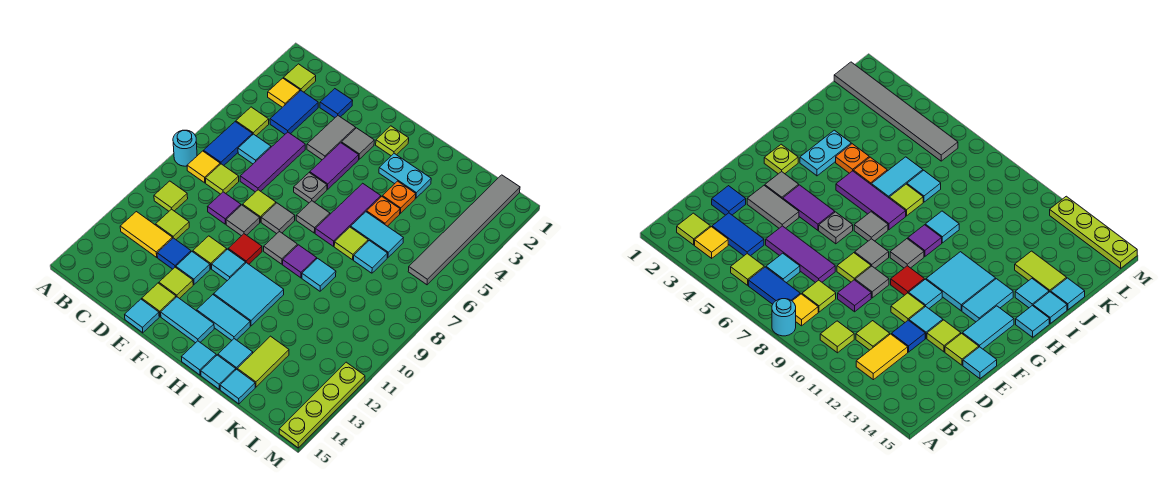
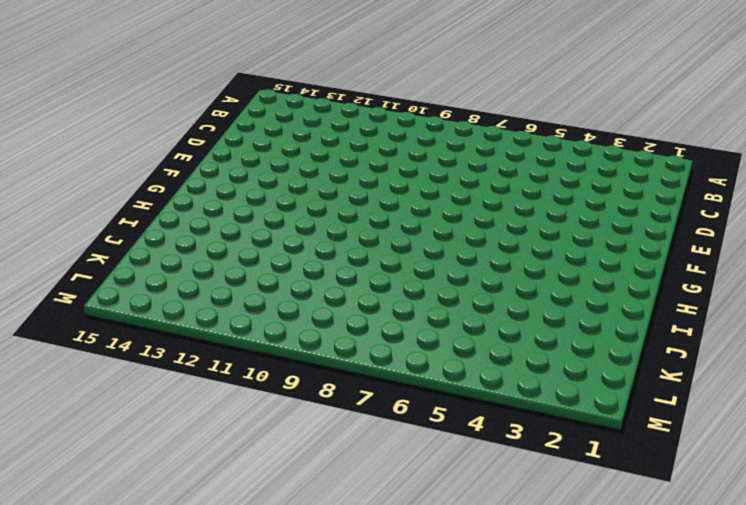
none -> cyan 1x1 round brick [173,130,197,166]
none -> lime 1x1 tile [283,64,316,92]
none -> yellow 1x1 tile [268,78,300,107]
none -> lime 1x1 tile [236,107,269,136]

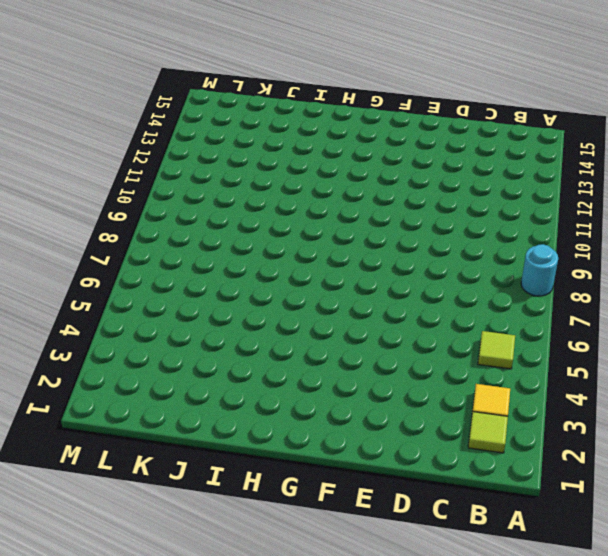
none -> blue 1x2 tile [204,122,253,165]
none -> yellow 1x1 tile [187,151,220,183]
none -> lime 1x1 tile [154,181,188,211]
none -> yellow 1x2 tile [120,212,172,257]

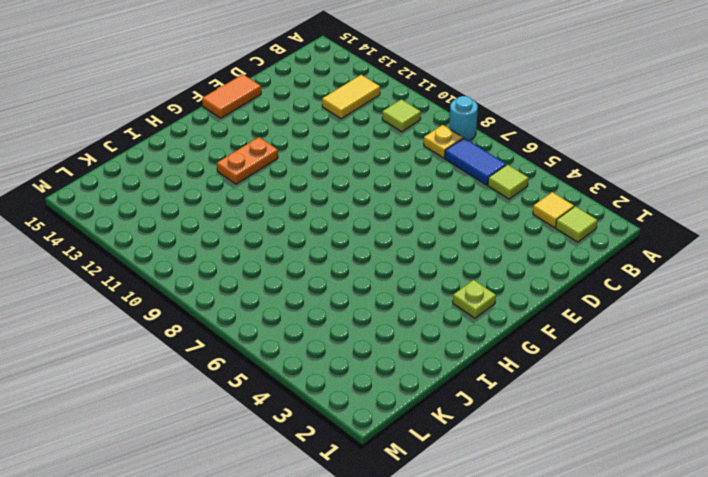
yellow 1x1 plate [424,125,463,158] -> yellow 1x1 tile [187,151,220,183]
orange 1x2 tile [202,74,261,118] -> cyan 1x1 tile [125,299,159,333]
orange 1x2 plate [217,137,278,184] -> cyan 2x2 tile [214,263,284,326]
none -> blue 1x2 tile [270,91,318,134]
none -> cyan 1x1 tile [238,134,271,164]
none -> lime 1x1 tile [205,164,239,194]
none -> lime 1x1 tile [156,209,189,239]

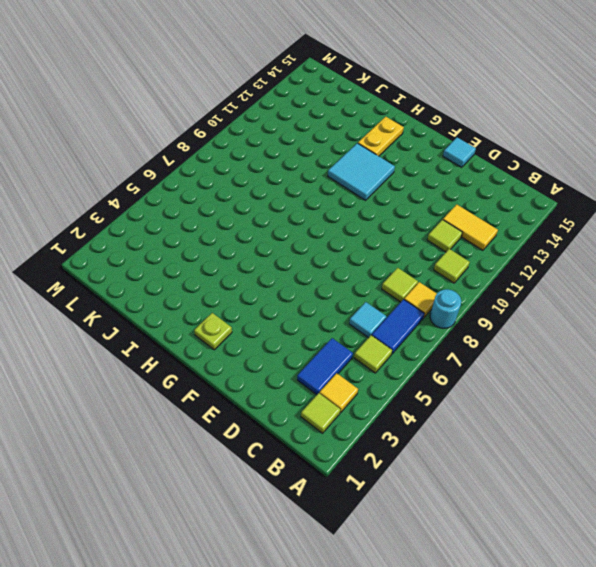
yellow 1x2 plate [358,117,404,156] -> cyan 1x2 tile [197,295,250,340]
none -> blue 1x1 tile [320,89,353,118]
none -> purple 1x3 tile [240,132,305,192]
none -> purple 1x1 tile [208,192,241,224]
none -> blue 1x1 tile [157,238,191,269]

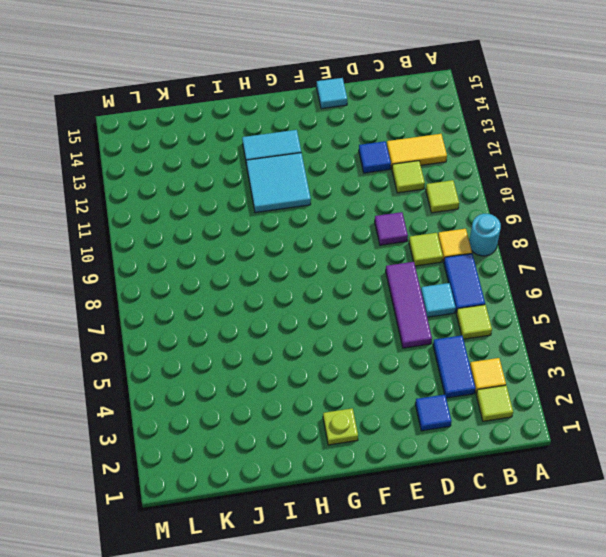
none -> grey 1x2 tile [307,116,356,160]
none -> lime 1x1 tile [243,190,276,222]
none -> grey 1x1 tile [226,205,260,236]
none -> lime 1x1 tile [193,236,227,269]

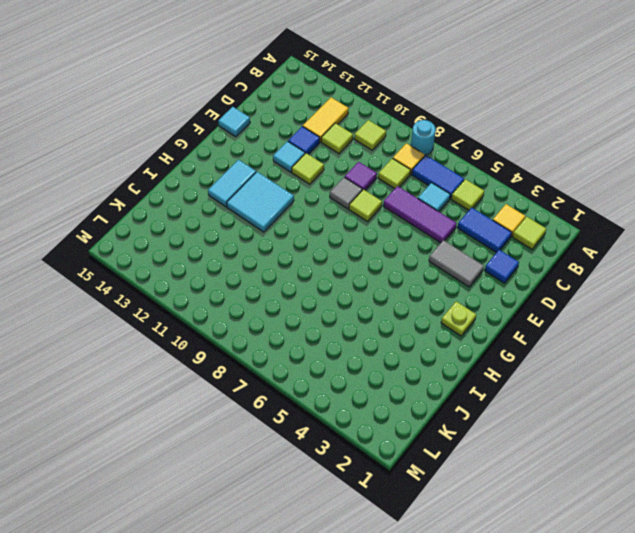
none -> lime 1x1 tile [159,267,193,299]
none -> lime 1x1 tile [142,283,176,316]
none -> grey 1x1 tile [342,128,374,159]
none -> purple 1x2 tile [310,143,359,189]

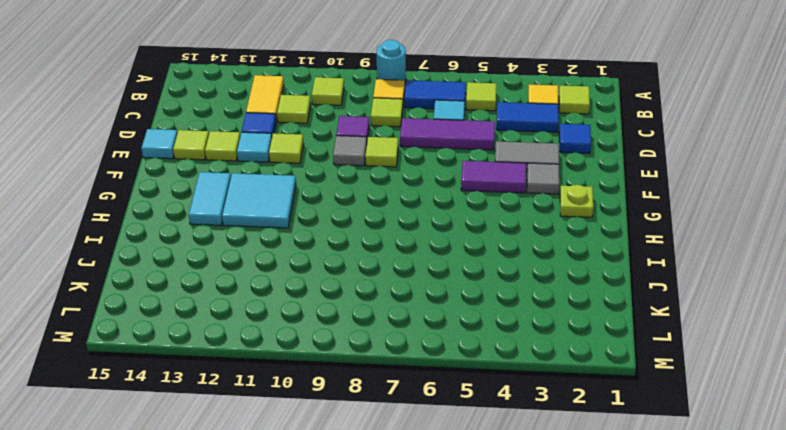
none -> grey 1x1 plate [294,173,327,203]
none -> grey 1x1 tile [261,203,295,234]
none -> red 1x1 tile [228,234,262,264]
none -> cyan 1x1 tile [212,249,245,281]

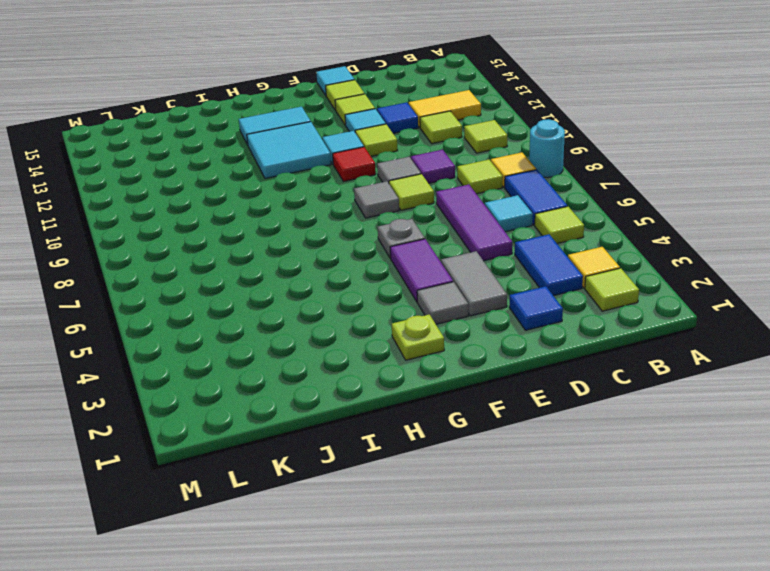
none -> cyan 1x2 tile [161,297,214,343]
none -> grey 1x1 tile [296,201,330,233]
none -> grey 1x1 tile [264,231,297,264]
none -> cyan 1x2 plate [379,153,431,198]

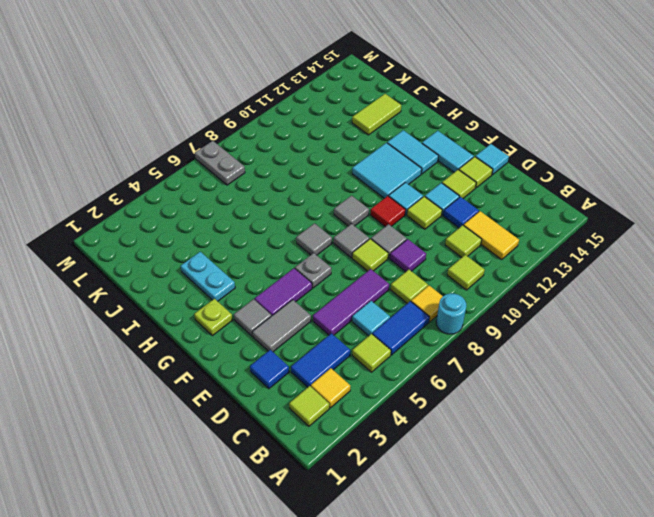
grey 1x2 plate [195,141,245,185] -> none
none -> purple 1x3 tile [315,183,381,246]
none -> purple 1x1 tile [283,245,317,278]
none -> cyan 1x1 tile [182,341,216,375]
none -> orange 1x1 plate [382,181,416,213]

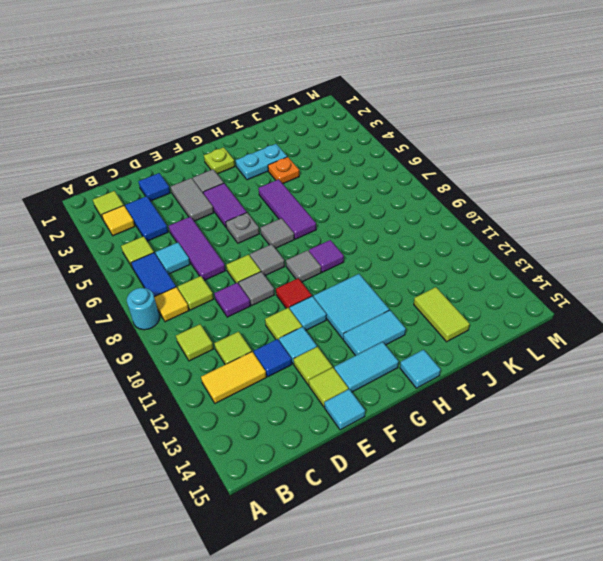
none -> orange 1x1 plate [367,197,400,226]
none -> cyan 1x2 tile [351,212,403,257]
none -> lime 1x1 tile [334,227,368,260]
none -> cyan 1x1 tile [302,258,336,291]

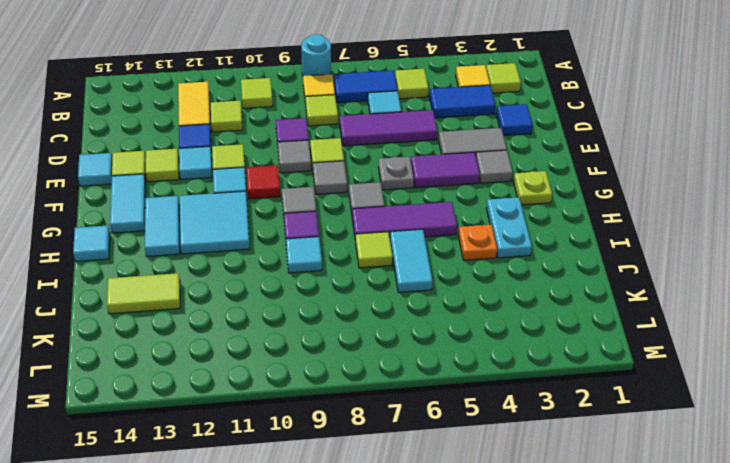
none -> orange 1x1 plate [367,197,400,226]
none -> cyan 1x1 tile [218,339,253,369]
none -> cyan 1x1 tile [201,355,236,389]
none -> cyan 1x1 tile [354,241,388,273]

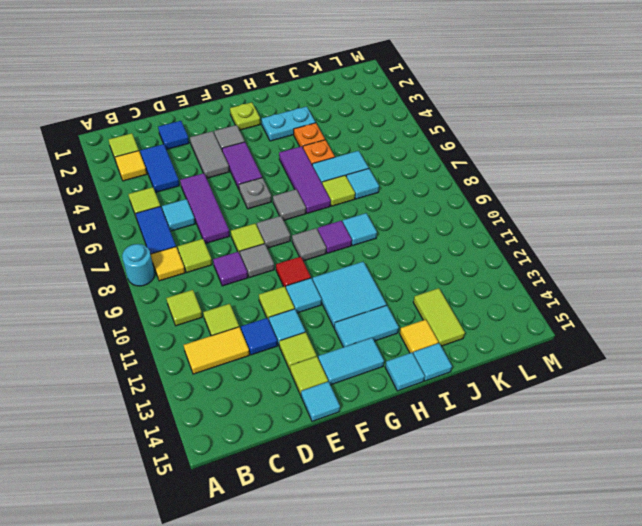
yellow 1x1 tile [400,320,438,353] -> cyan 1x1 tile [218,339,253,369]
none -> cyan 1x1 tile [220,369,255,404]
none -> grey 1x6 tile [408,175,520,285]
none -> lime 1x4 plate [279,362,365,448]

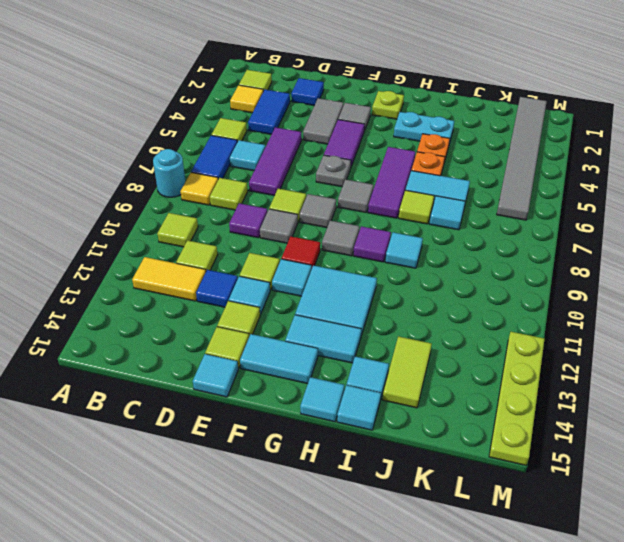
none -> cyan 1x1 tile [220,369,255,404]

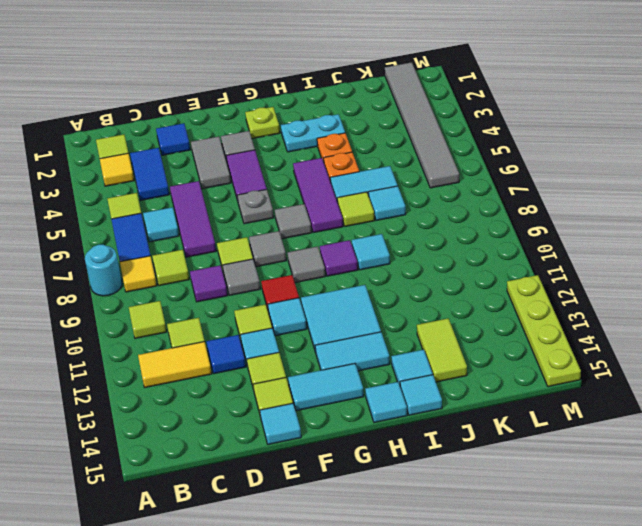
none -> cyan 1x1 tile [220,369,255,404]

